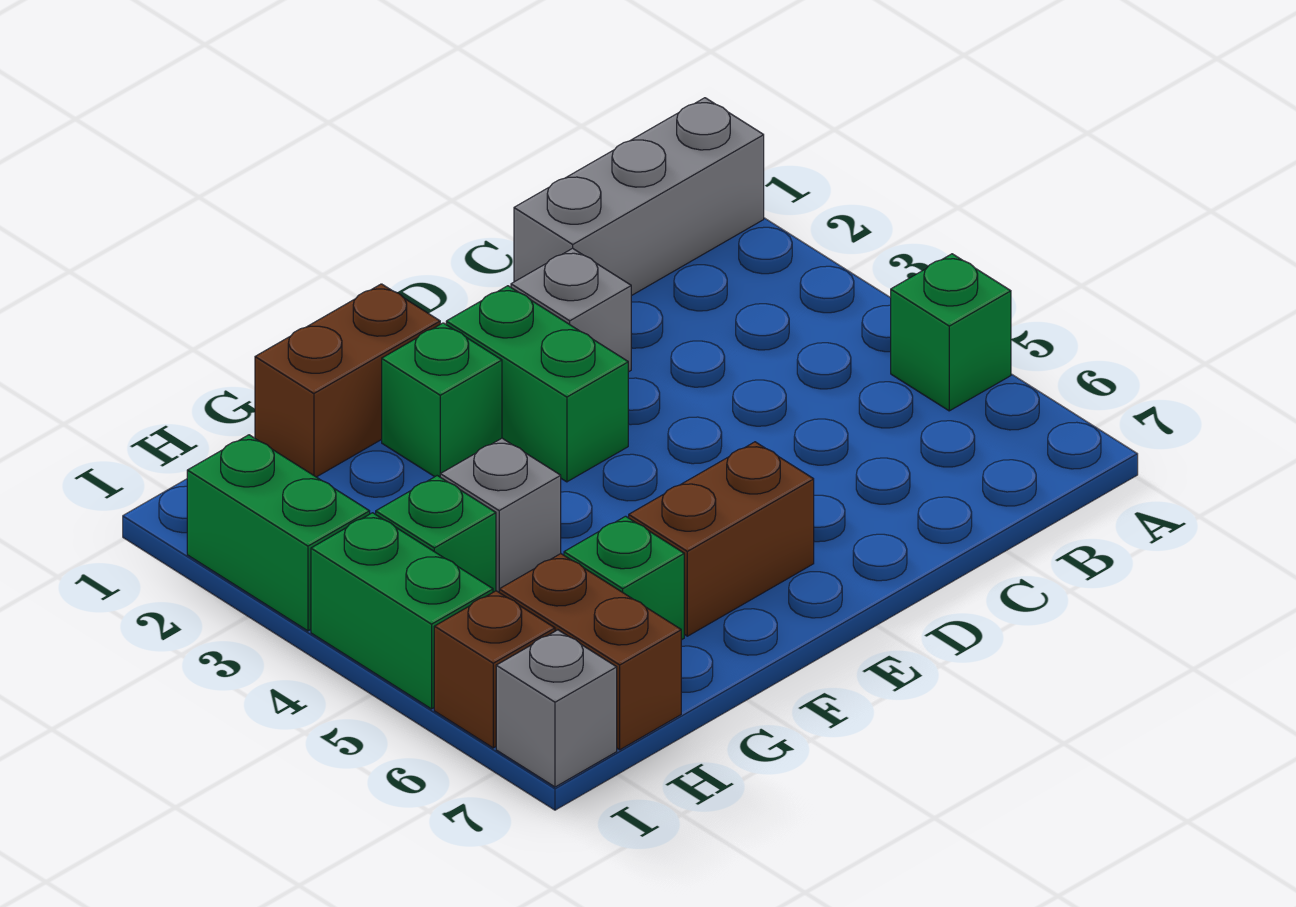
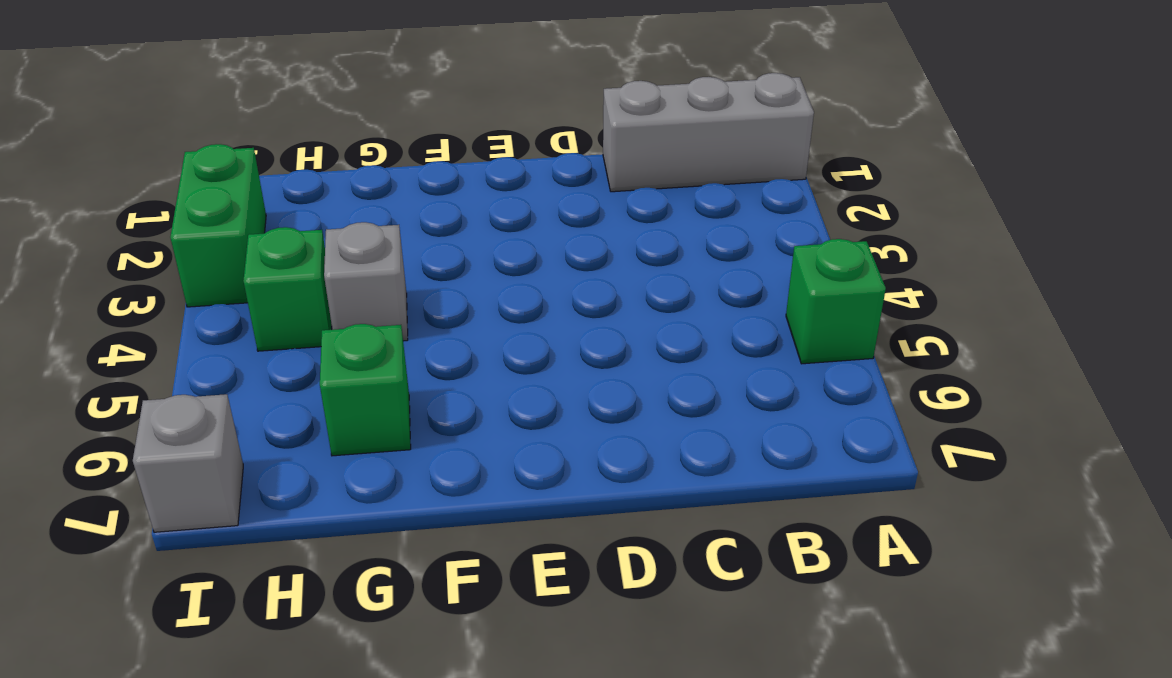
none -> grey 1x1 brick [511,248,631,372]
none -> green 1x2 brick [446,286,628,482]
none -> brown 1x2 brick [629,442,814,636]

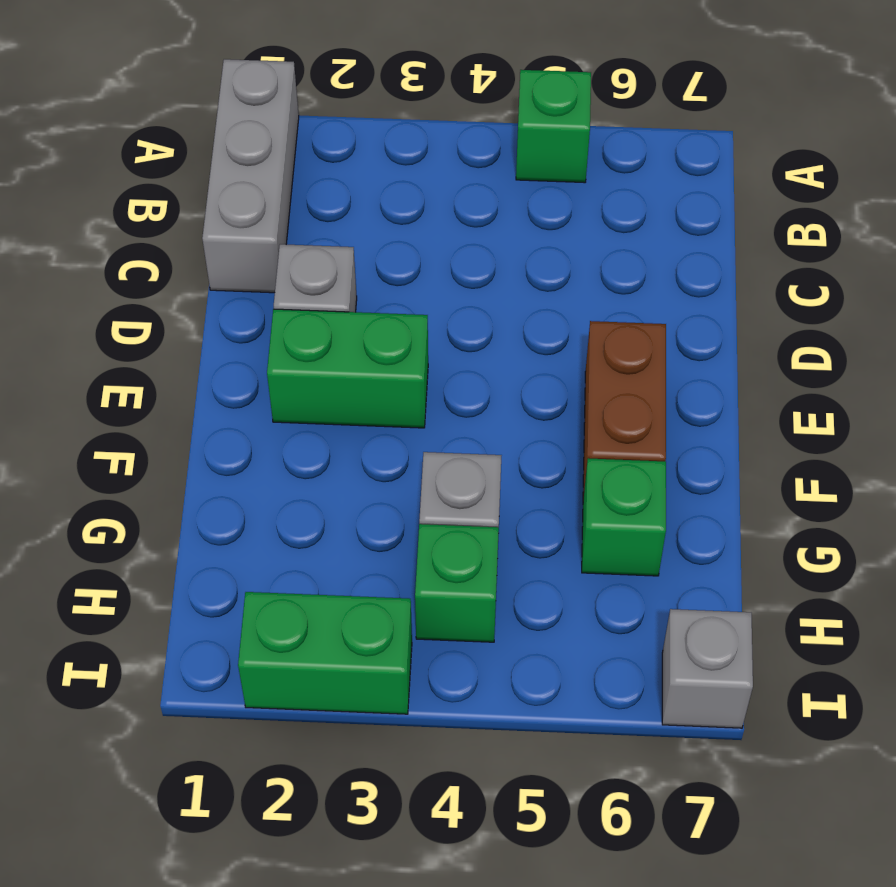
none -> brown 1x2 brick [255,284,440,477]
none -> green 1x1 brick [382,323,502,477]
none -> brown 1x2 brick [499,554,681,750]

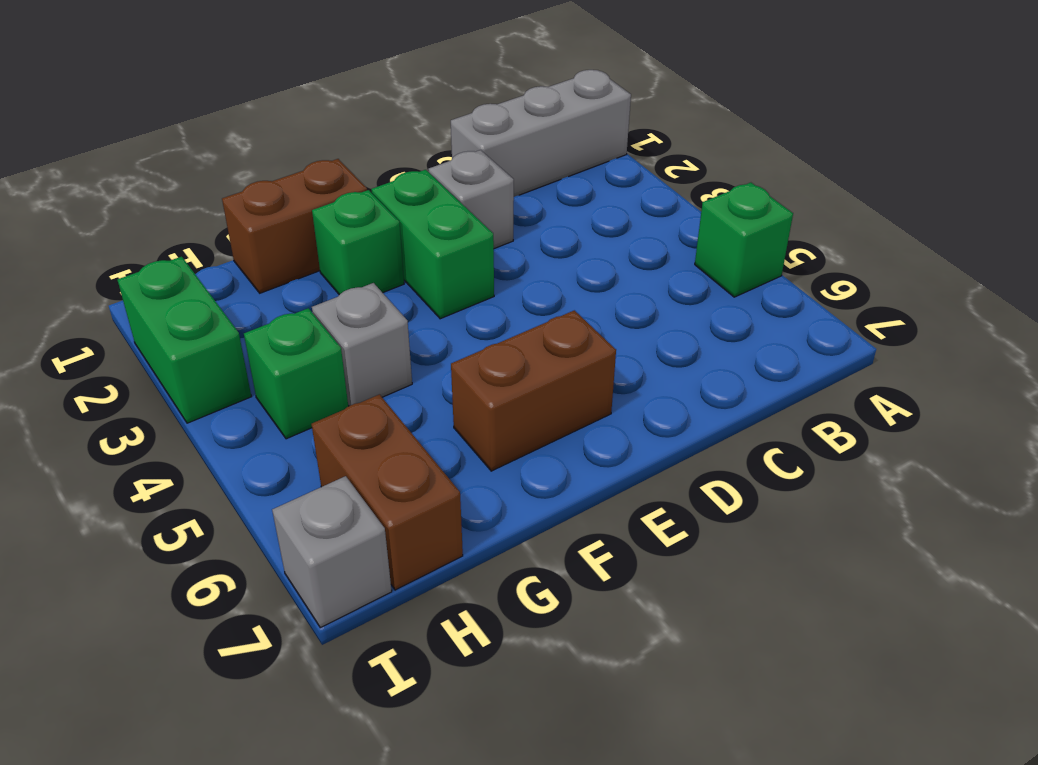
none -> green 1x1 brick [564,516,684,640]
none -> green 1x2 brick [311,513,493,709]
none -> brown 1x1 brick [434,591,555,748]

